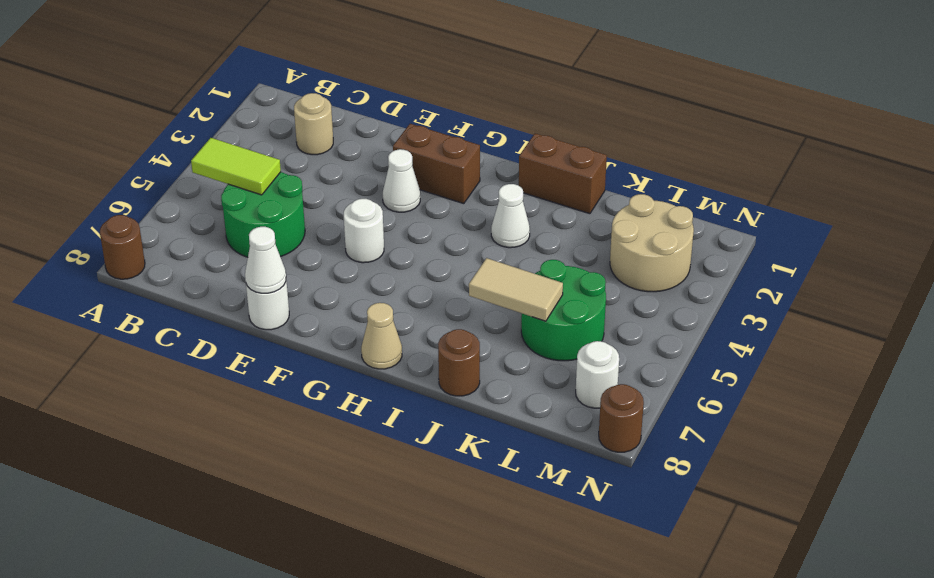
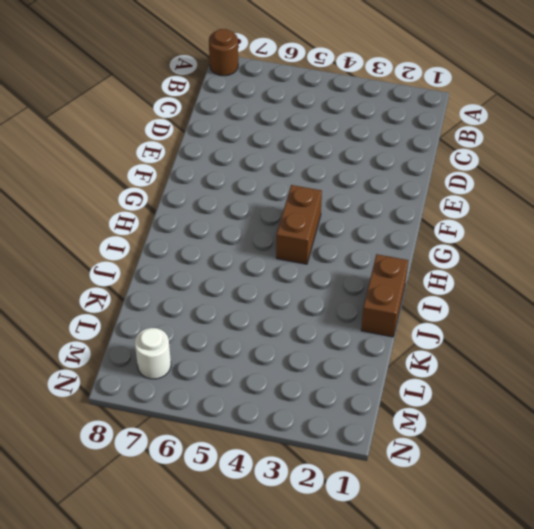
brown 1x2 brick [276,185,322,264] -> brown 1x2 brick moved to [393,124,480,204]
none -> tan 1x1 round brick [294,93,333,155]
none -> green 2x2 round brick [221,172,305,257]
none -> white 1x1 round brick [246,280,289,330]

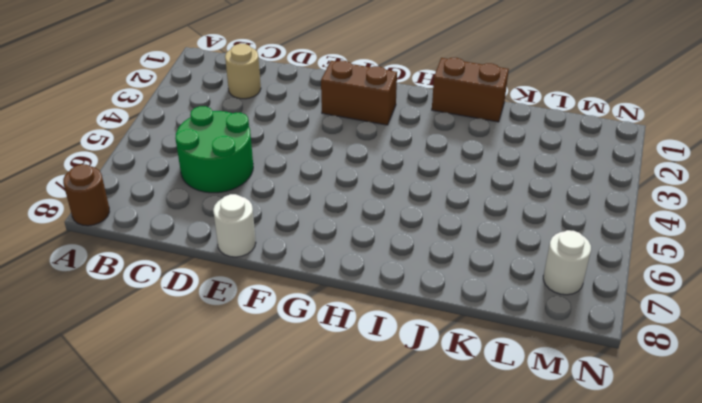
none -> white 1x1 cone [383,149,420,212]
none -> white 1x1 round brick [344,199,384,263]
none -> tan 1x1 cone [361,303,402,369]

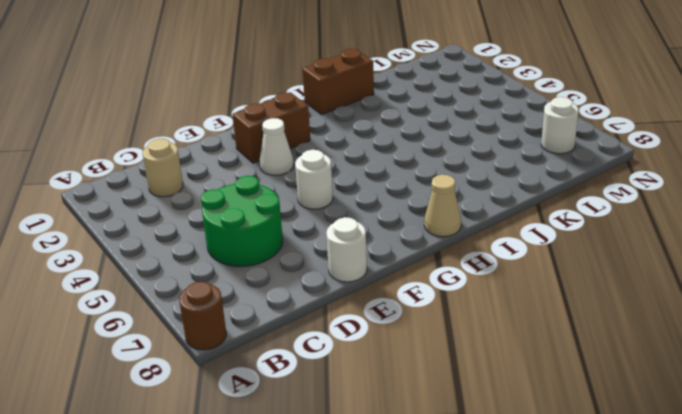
none -> white 1x1 cone [491,184,530,248]
none -> brown 1x1 round brick [438,329,480,396]
none -> green 2x2 round brick [521,260,606,361]

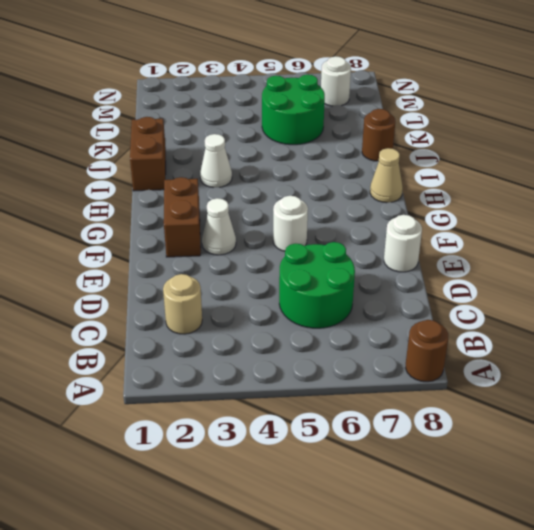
none -> tan 2x2 round brick [610,194,694,292]
none -> brown 1x1 round brick [599,384,644,452]
none -> lime 1x2 tile [191,138,281,195]

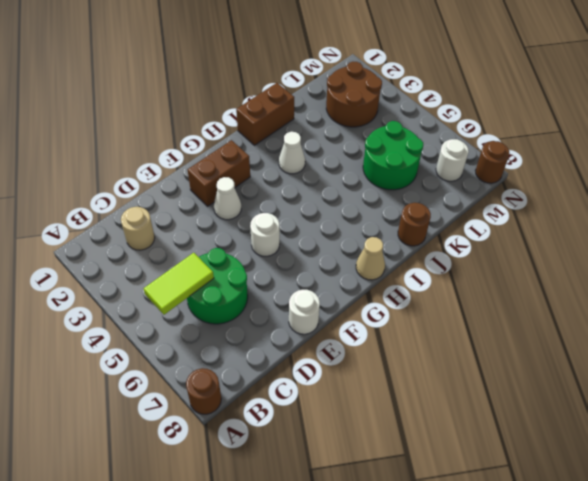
brown 2x2 round brick [326,62,382,127] -> tan 2x2 round brick [610,194,694,292]
none -> white 1x1 cone [245,227,286,293]
none -> tan 1x2 tile [469,258,563,321]

